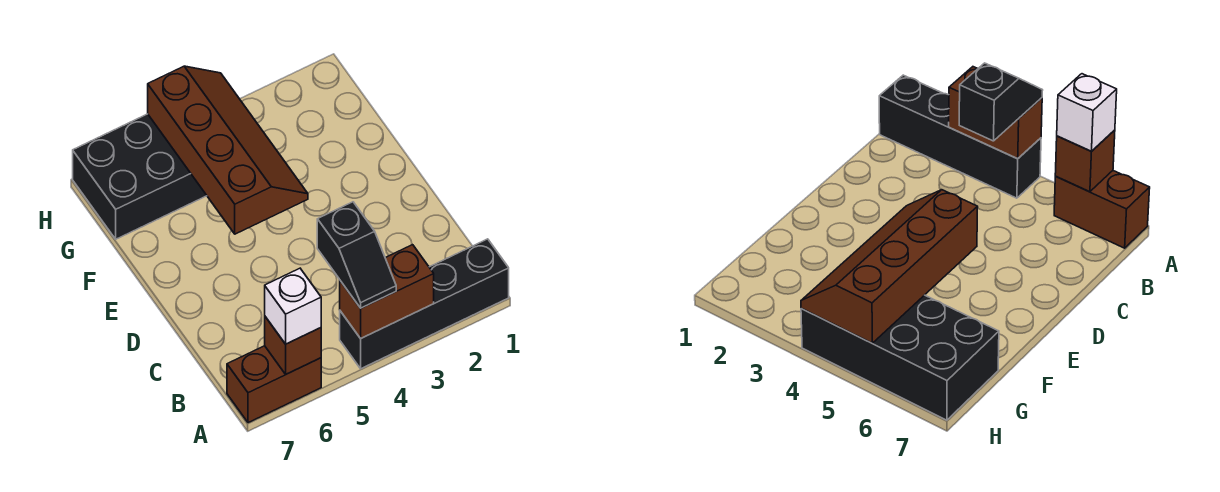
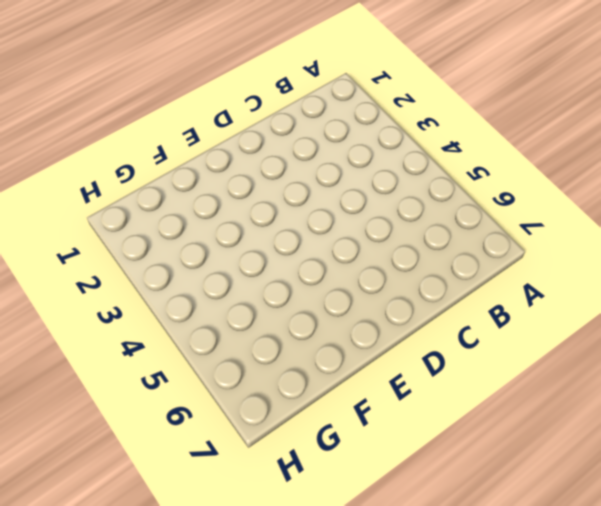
none -> black 1x4 brick [340,239,509,369]
none -> brown 1x2 brick [227,346,321,423]

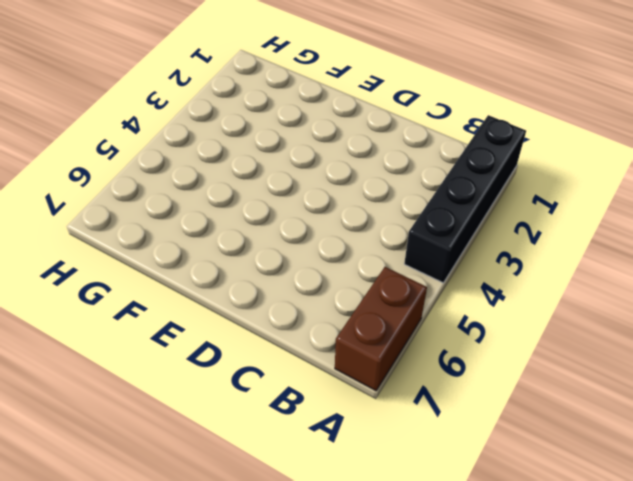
none -> black 2x4 brick [73,114,207,239]
none -> brown 1x2 brick [340,245,434,339]

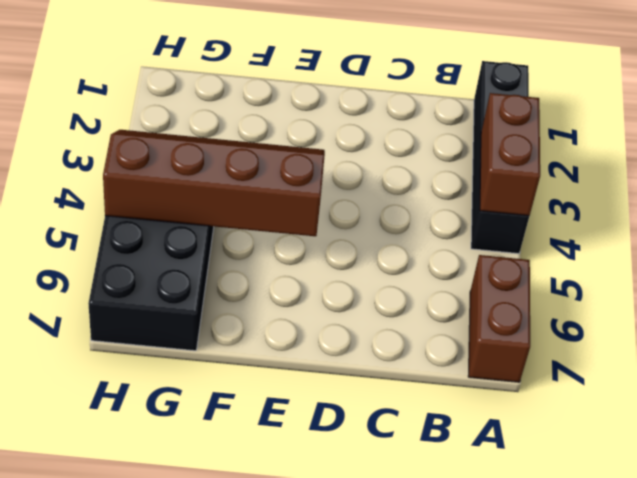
none -> brown 1x1 brick [265,317,321,374]
none -> black 1x2 slope [317,202,396,308]

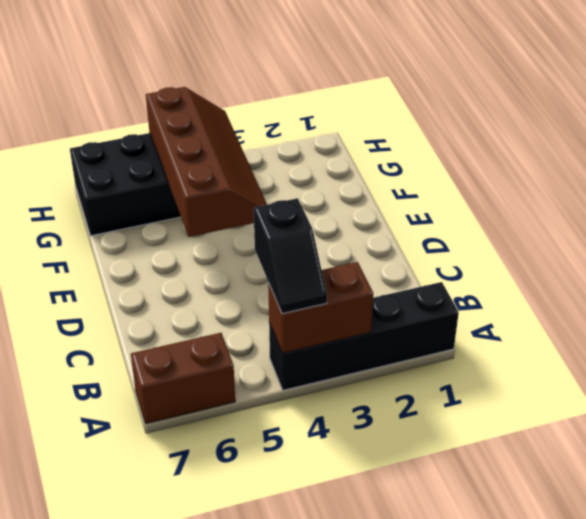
none -> brown 1x1 brick [265,317,321,374]
none -> white 1x1 brick [265,268,321,344]

